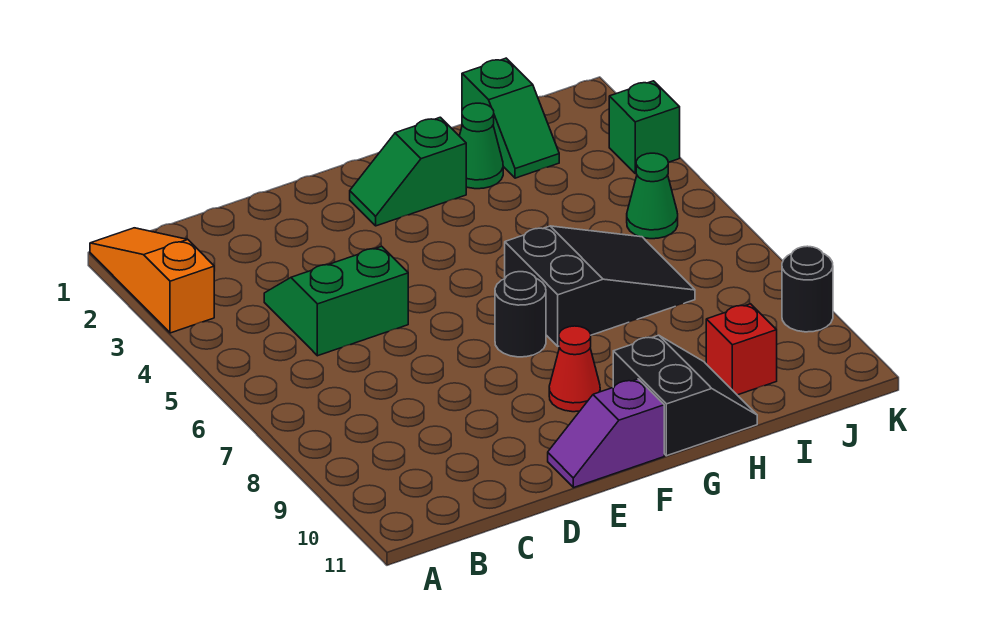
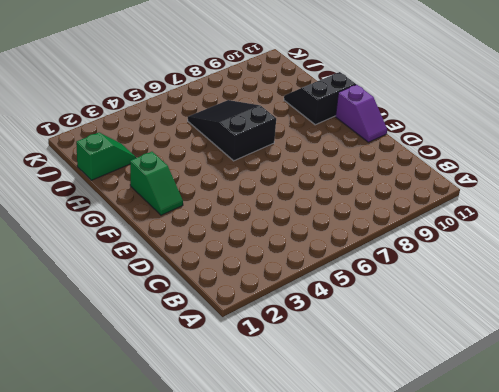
none -> orange 1x3 slope [90,228,214,333]
none -> green 2x2 slope [264,246,408,356]
none -> black 1x1 round brick [495,272,546,357]

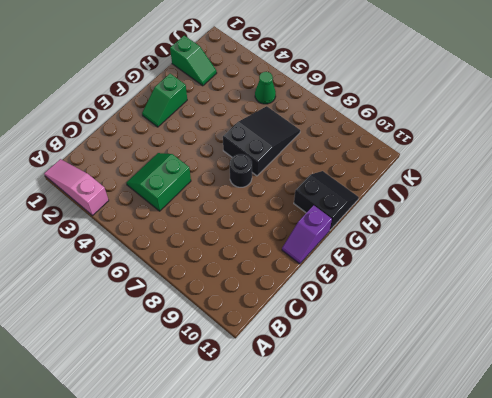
pink 1x3 slope [44,159,109,215] -> orange 1x3 slope [90,228,214,333]
none -> red 1x1 cone [549,326,600,412]
none -> green 1x1 cone [460,103,503,189]
none -> red 1x1 brick [706,304,777,395]

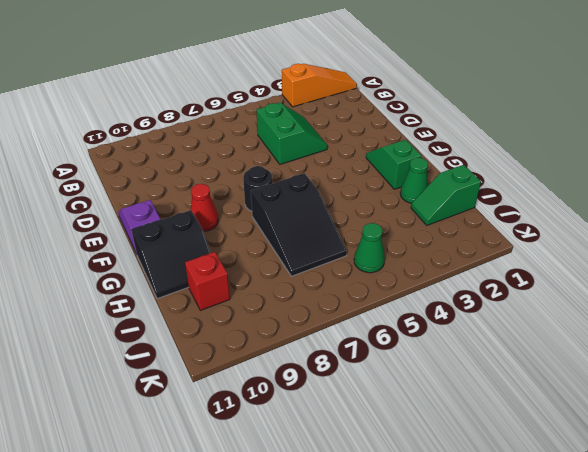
none -> green 1x1 brick [609,81,680,174]
none -> black 1x1 round brick [782,246,833,332]

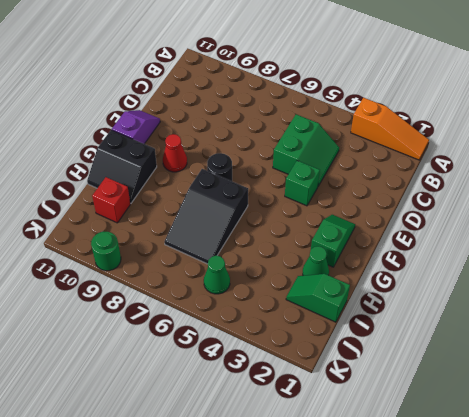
green 1x1 brick [285,161,320,206] -> green 1x1 brick moved to [609,81,680,174]
green 1x1 round brick [91,231,121,271] -> black 1x1 round brick [782,246,833,332]

